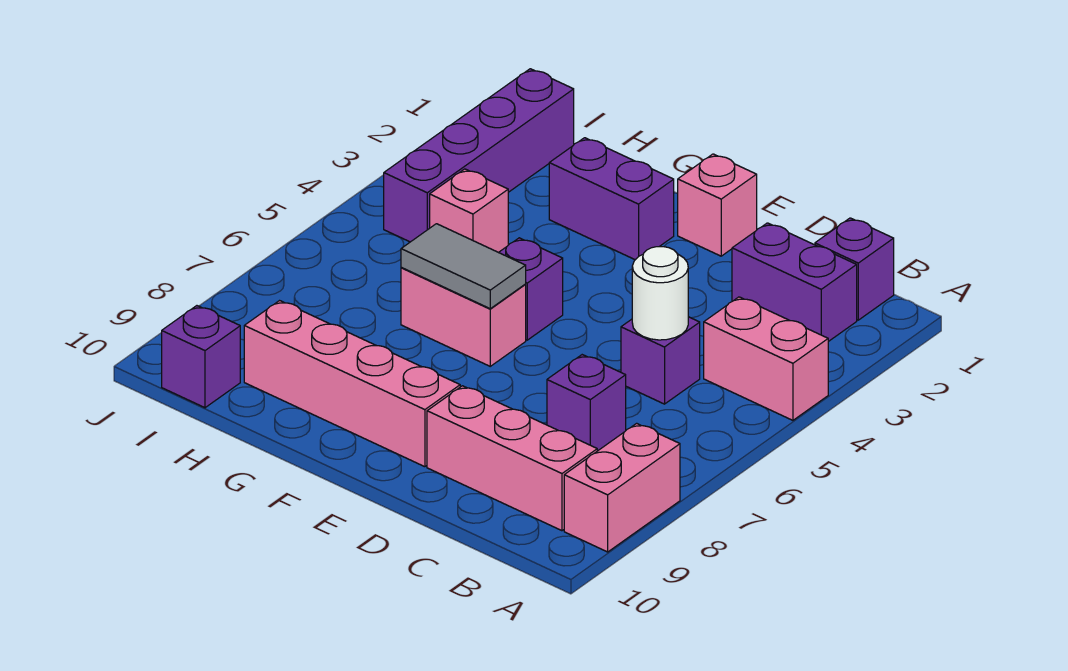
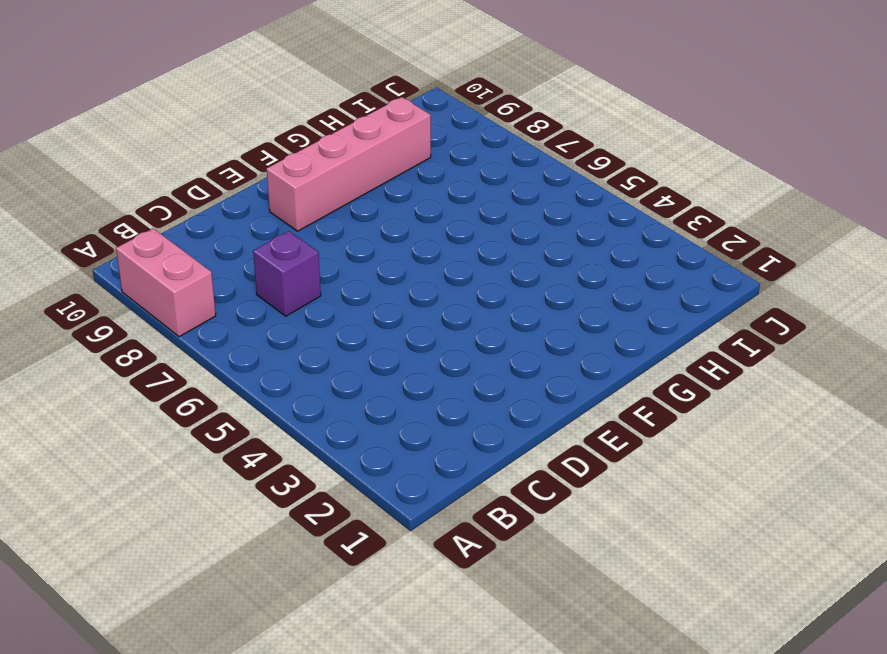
none -> pink 1x2 brick [704,297,828,420]
none -> purple 1x1 brick [815,218,894,320]
none -> purple 1x2 brick [732,223,857,342]

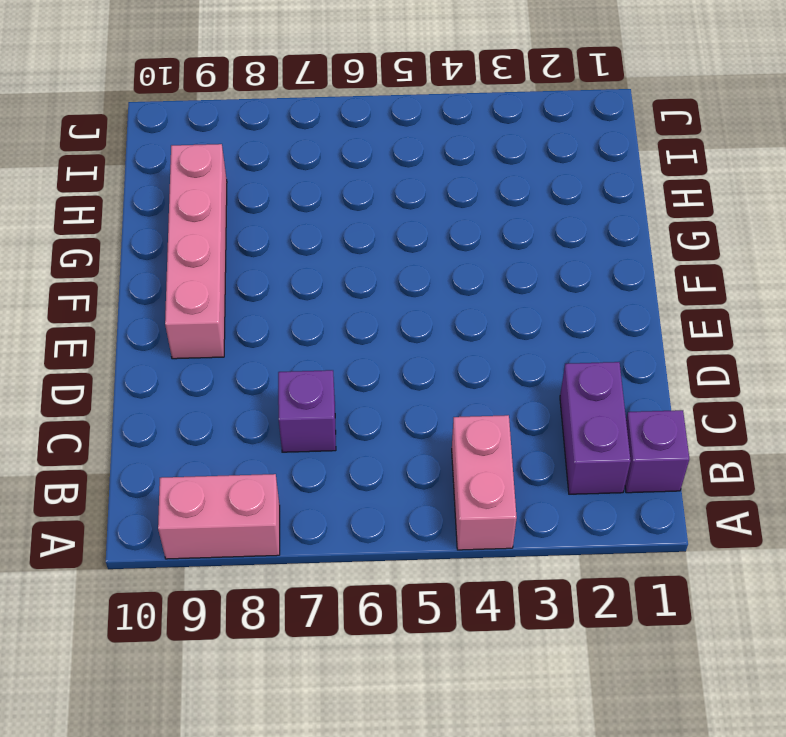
none -> pink 1x3 brick [427,386,597,531]
none -> purple 1x1 brick [621,317,700,404]
none -> pink 1x1 brick [678,154,757,256]

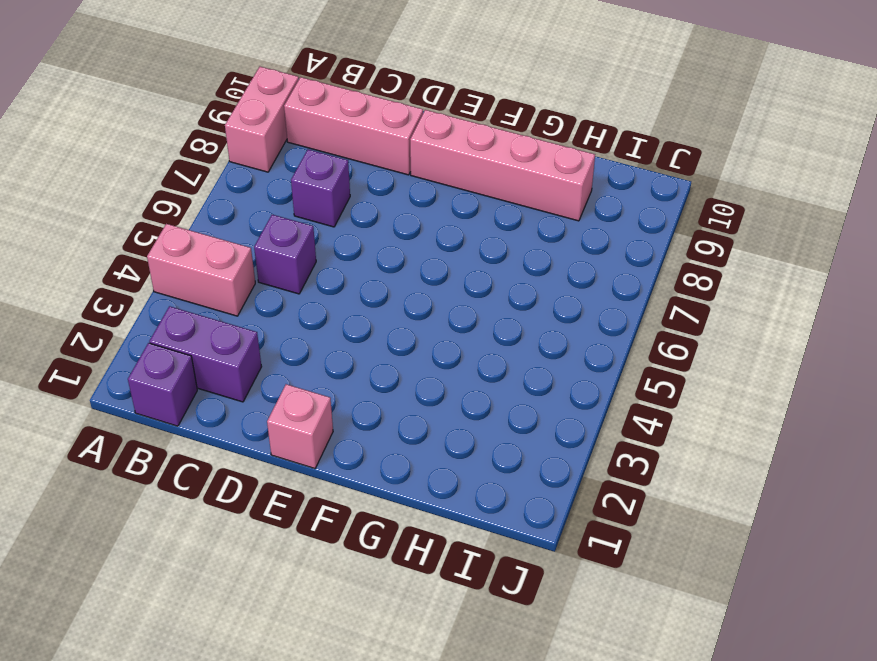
none -> purple 1x2 brick [549,138,674,260]
none -> purple 1x1 brick [499,238,563,340]
none -> pink 1x2 brick [401,268,526,366]

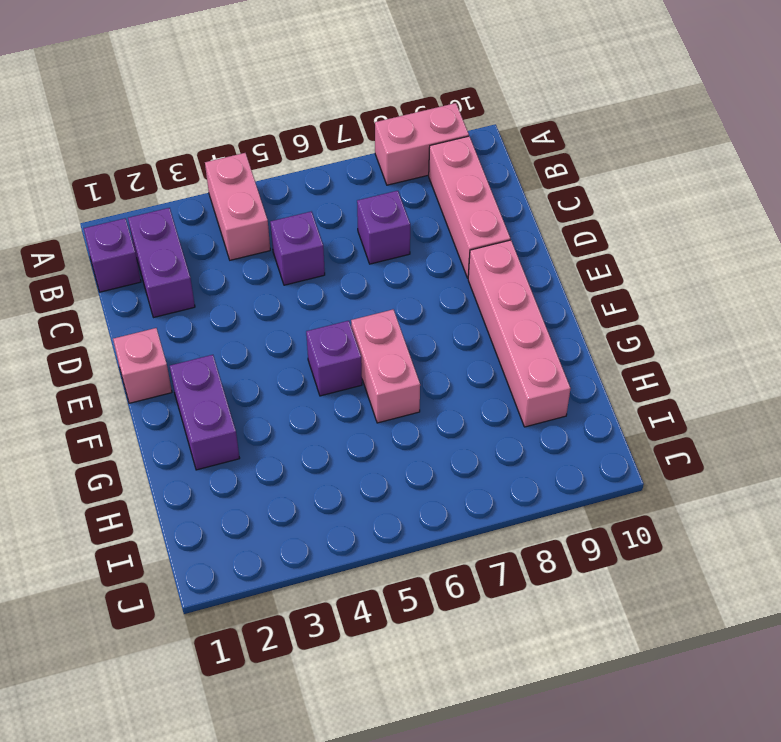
none -> pink 1x1 brick [430,169,508,252]
none -> purple 1x4 brick [384,69,574,242]
none -> purple 1x1 brick [162,306,240,408]

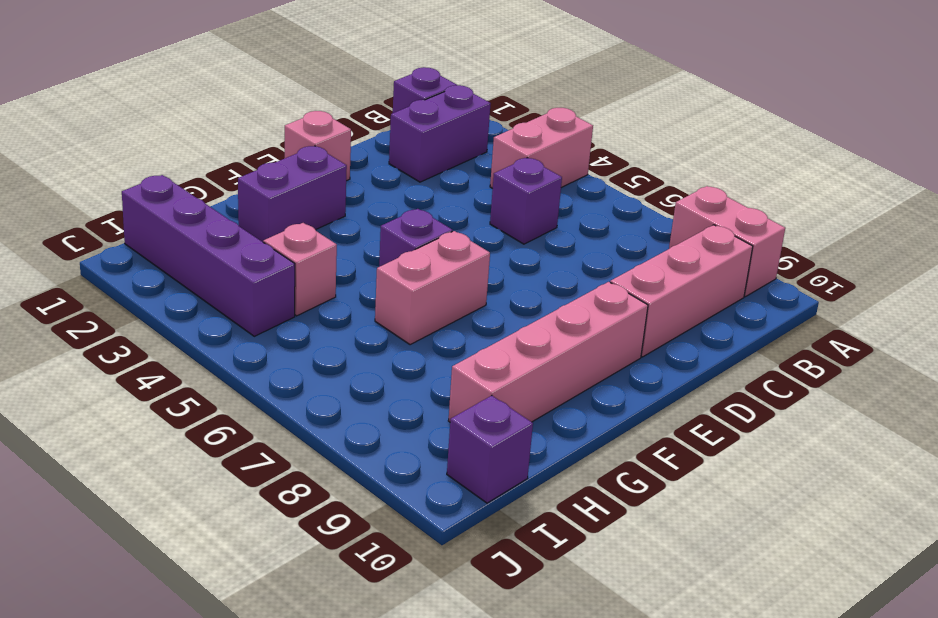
none -> purple 1x1 brick [547,355,626,451]
none -> white 1x1 round brick [632,247,688,340]
none -> grey 1x2 tile [401,224,526,309]

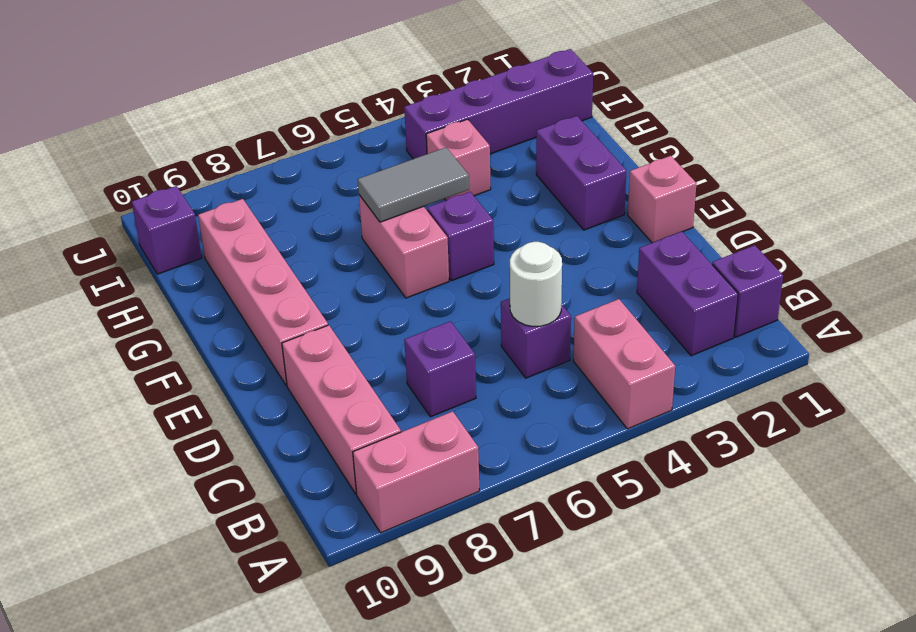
grey 1x2 tile [358,148,469,222] -> grey 1x2 tile turned to [401,224,526,309]

